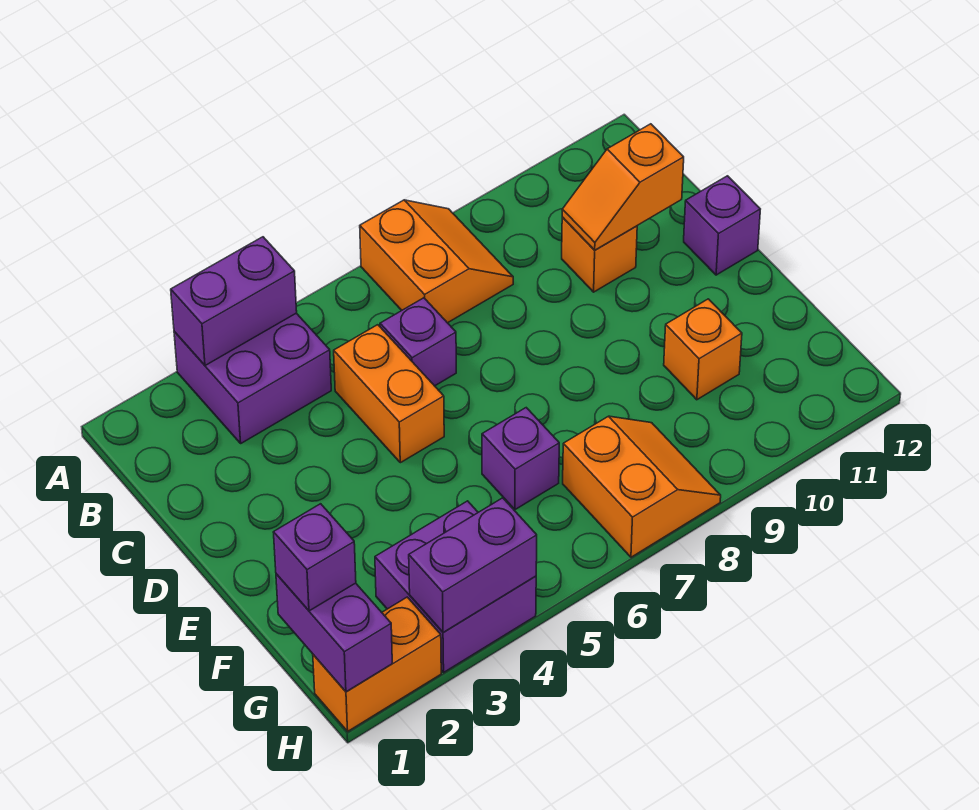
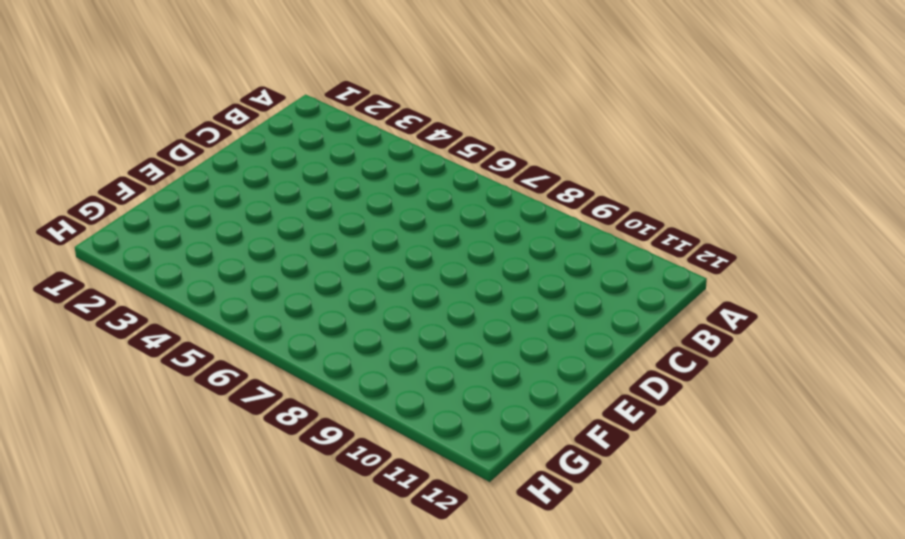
none -> purple 2x2 brick [174,313,331,443]
none -> orange 2x2 slope [360,200,513,323]
none -> orange 1x2 brick [334,325,444,463]

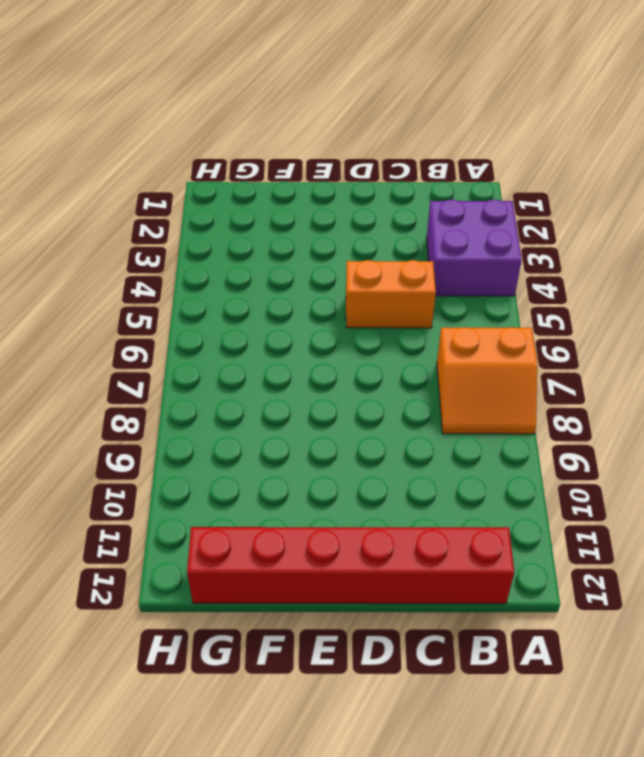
red 1x6 brick [187,527,514,604] -> purple 1x1 brick [684,176,760,275]
none -> purple 1x1 brick [380,298,456,386]
none -> orange 1x1 brick [562,218,637,292]
none -> purple 1x1 brick [482,408,559,510]

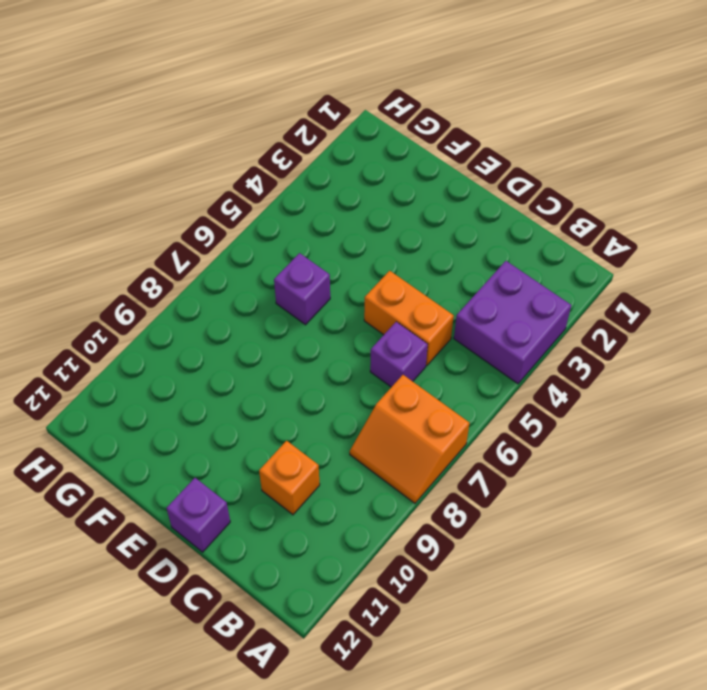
none -> orange 1x1 brick [664,299,742,400]
none -> purple 2x2 brick [375,501,536,672]
none -> orange 2x2 slope [563,416,721,557]

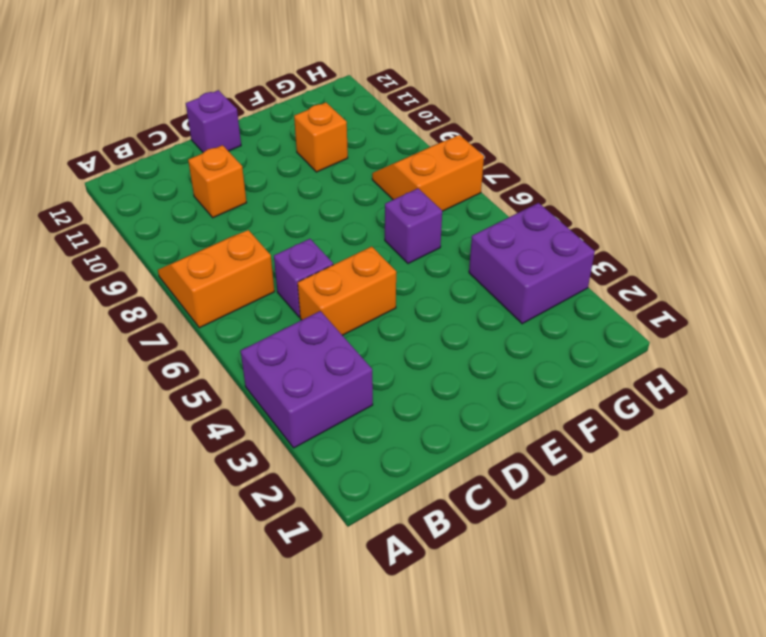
none -> orange 1x2 brick [313,597,441,731]
none -> purple 1x2 brick [171,237,297,366]
none -> orange 1x2 slope [562,124,684,250]

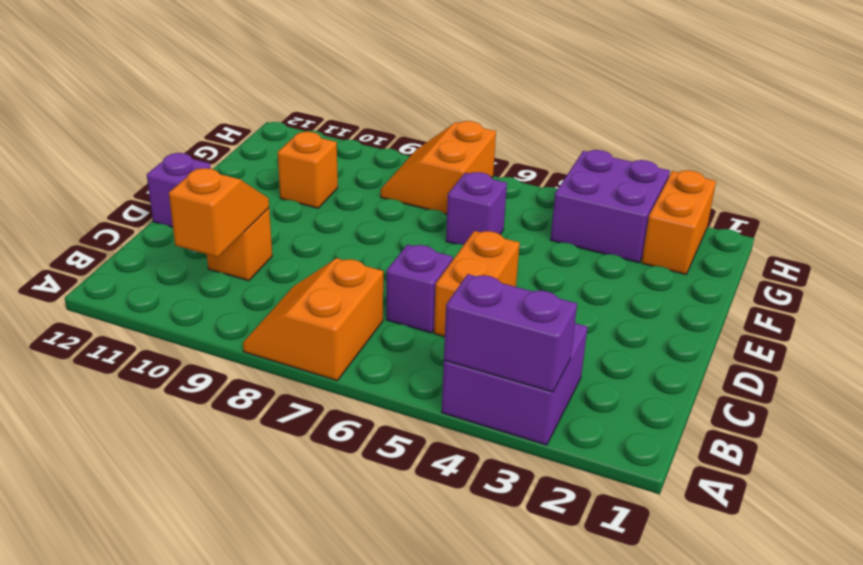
orange 1x2 slope [169,168,269,257] -> orange 1x2 slope turned to [562,124,684,250]
orange 1x2 brick [642,170,716,274] -> orange 1x2 brick turned to [313,597,441,731]
none -> purple 1x2 brick [276,574,392,692]
none -> purple 1x2 brick [409,498,537,632]
none -> purple 1x1 brick [273,504,356,611]

